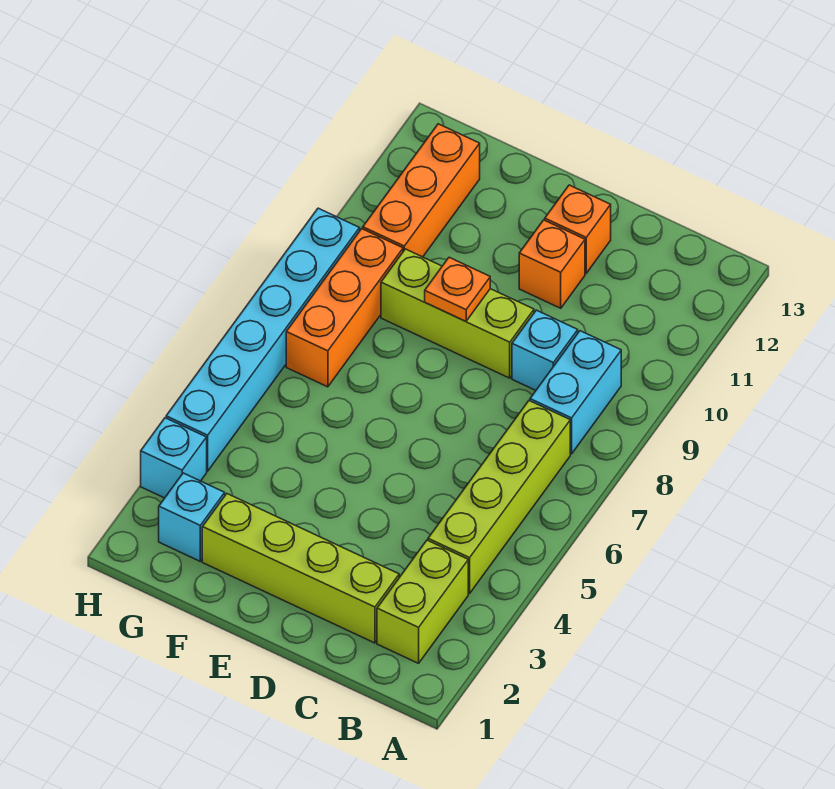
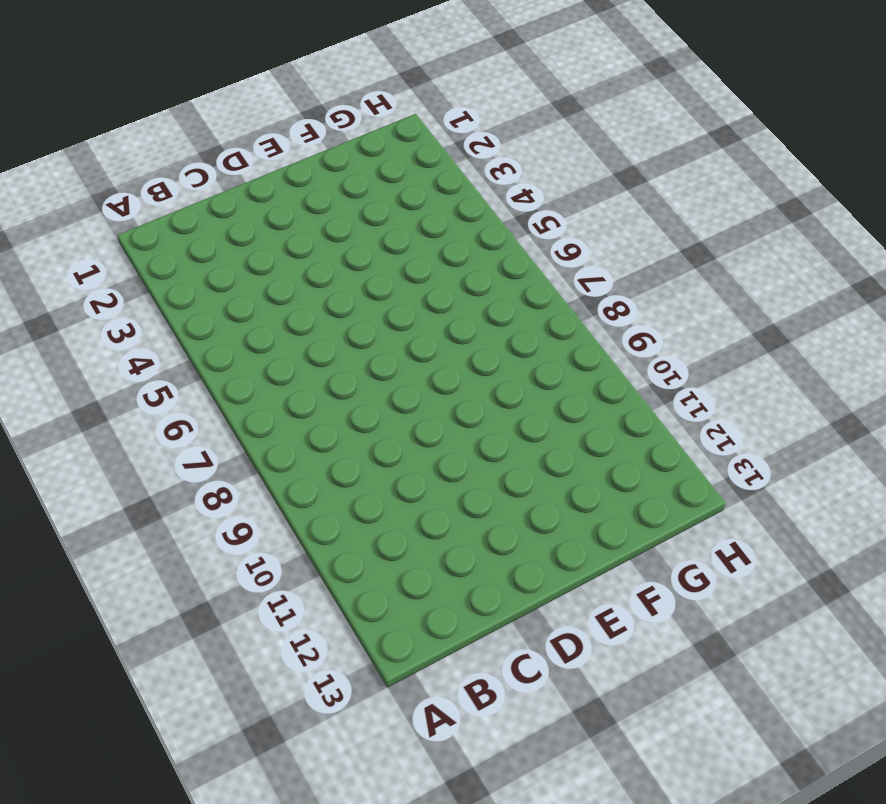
none -> lime 1x2 brick [377,540,468,663]
none -> lime 1x4 brick [428,401,570,594]
none -> cyan 1x2 brick [530,331,621,454]

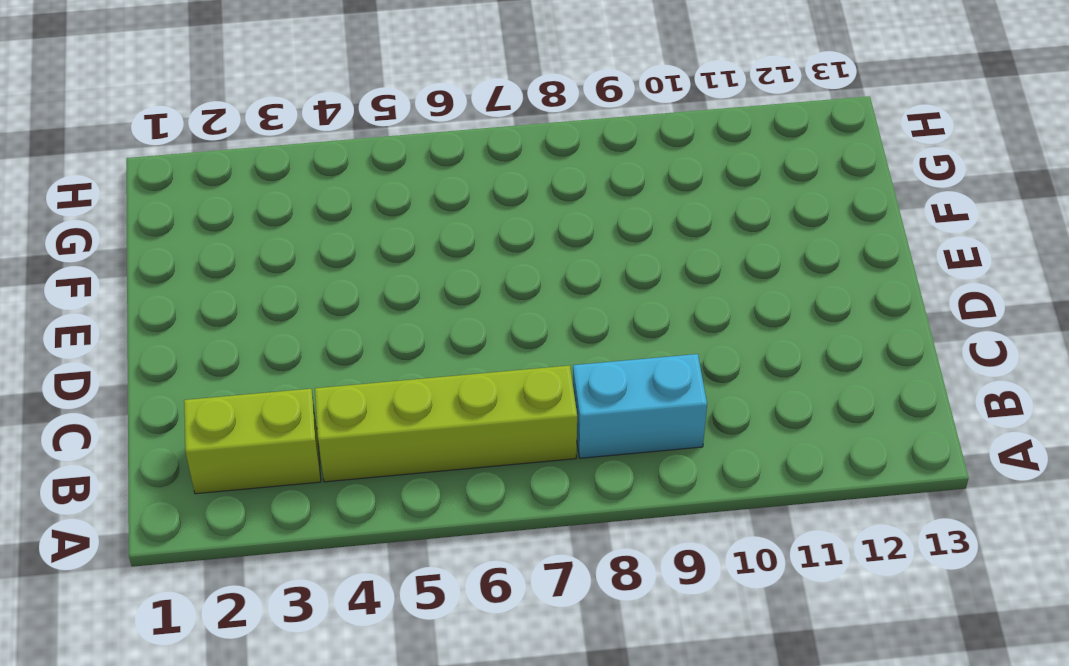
none -> lime 1x4 brick [202,494,399,643]
none -> cyan 1x1 brick [512,310,578,390]
none -> lime 1x3 brick [381,249,534,378]

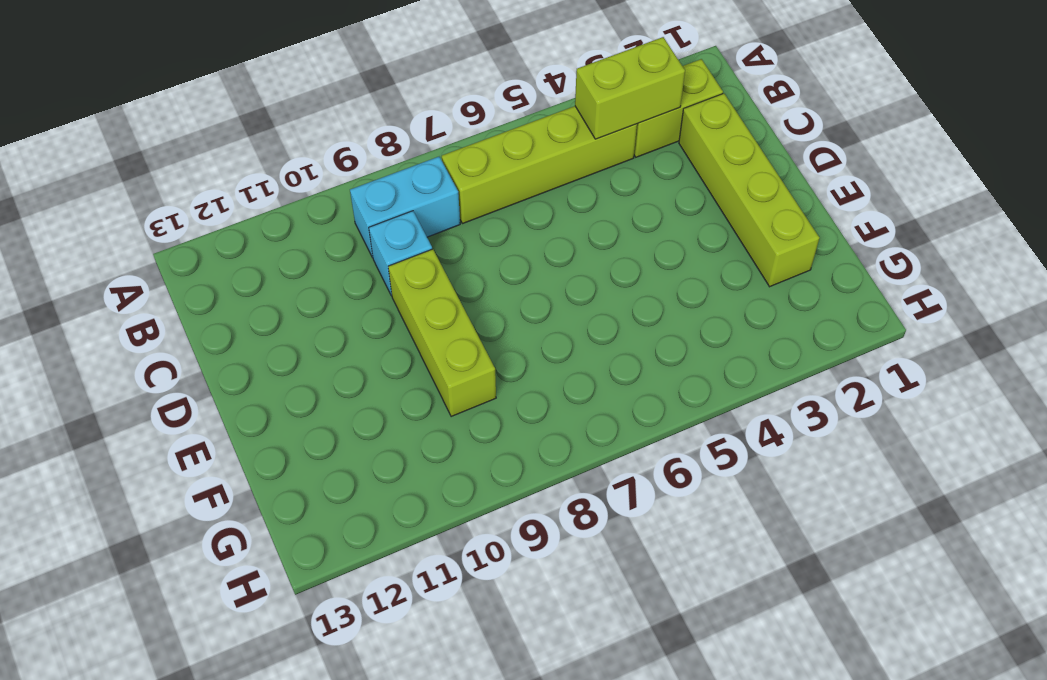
lime 1x2 brick [575,37,685,139] -> none
none -> orange 1x1 brick [519,220,585,308]
none -> orange 1x1 brick [545,185,611,273]
none -> cyan 1x1 brick [159,473,225,561]

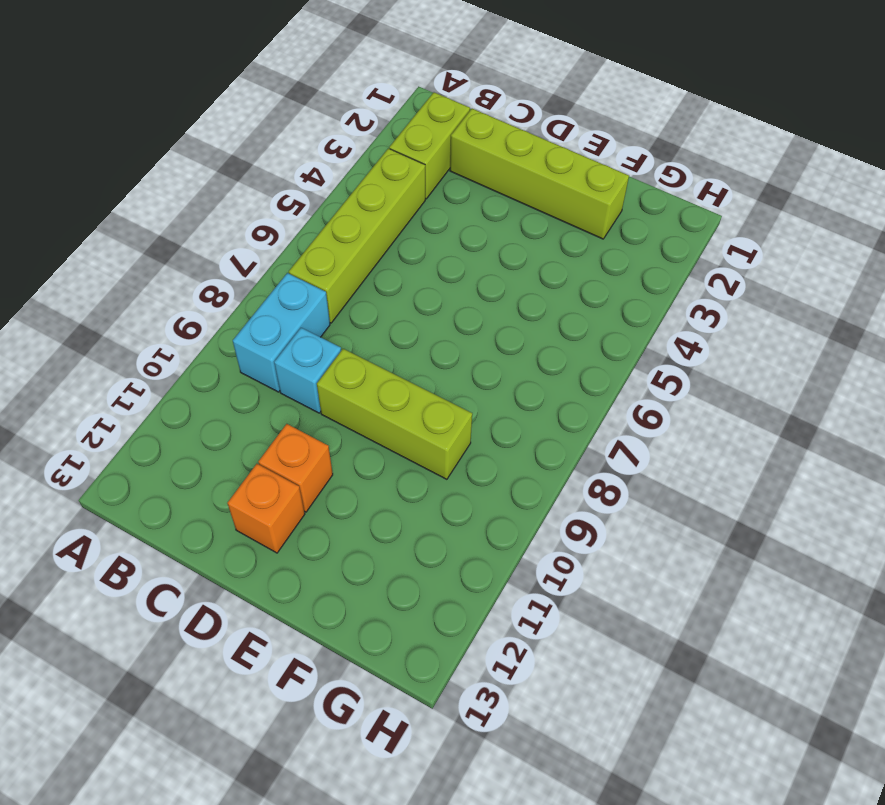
none -> cyan 1x1 brick [159,473,225,561]
none -> orange 1x3 brick [286,229,403,387]
none -> orange 1x3 brick [363,124,480,257]

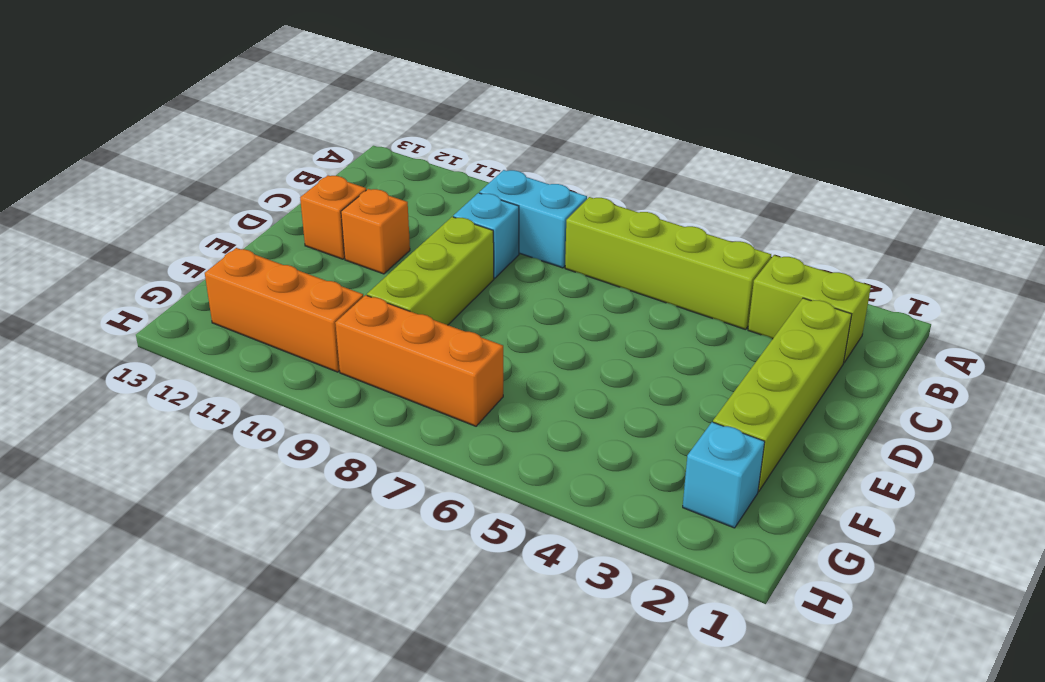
none -> cyan 1x1 brick [141,418,207,498]
none -> cyan 1x6 brick [166,208,360,471]
none -> orange 1x1 plate [425,257,490,321]

